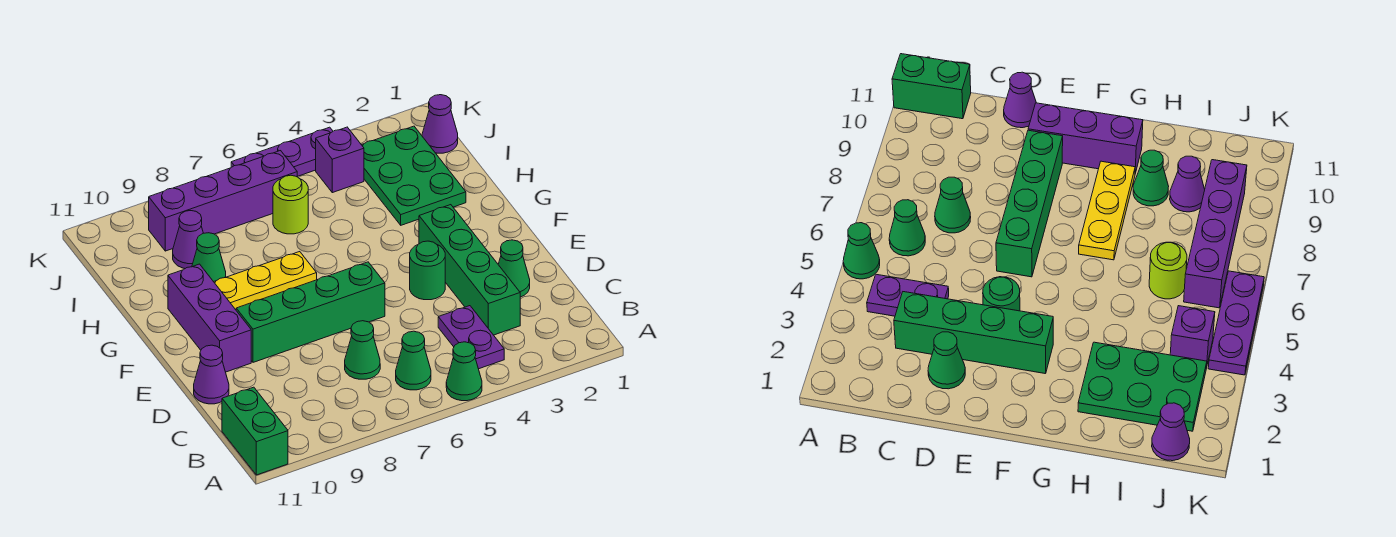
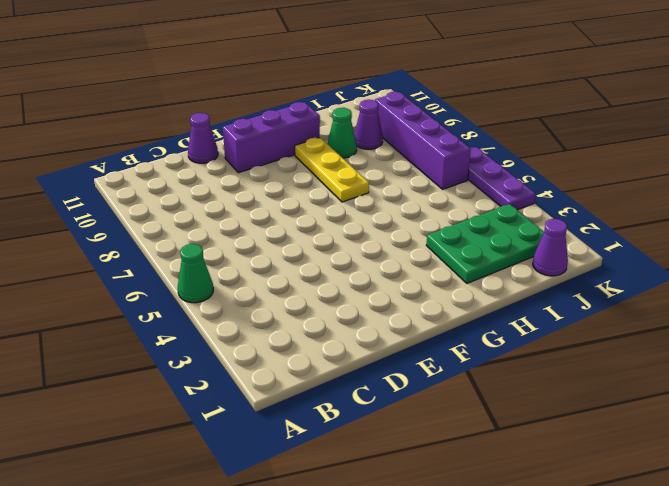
none -> green 1x2 brick [222,387,288,475]
none -> purple 1x2 plate [438,306,504,369]
none -> green 1x1 cone [396,331,431,390]

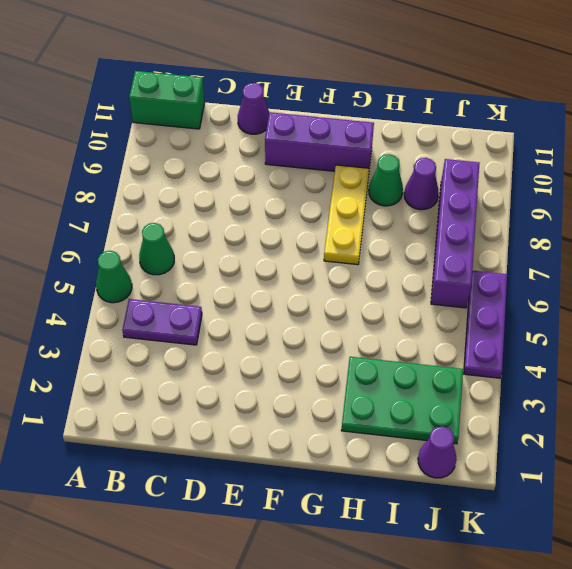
none -> green 1x4 brick [419,205,520,335]
none -> green 1x1 cone [345,321,380,379]
none -> green 1x1 cone [498,240,530,297]

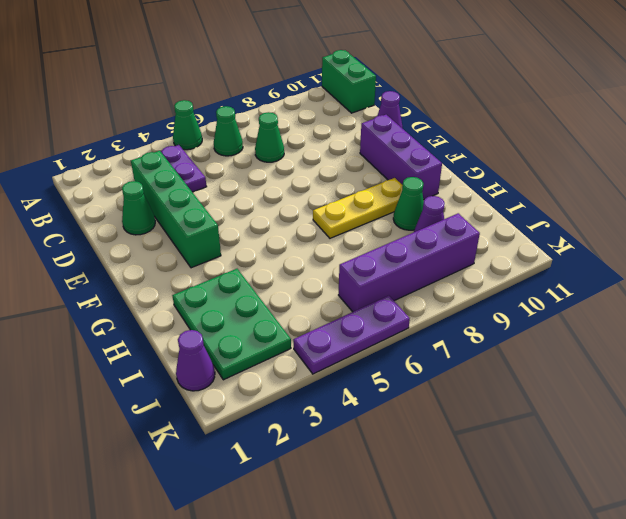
none -> green 1x1 round brick [410,241,445,300]
none -> green 1x4 brick [236,262,385,362]
none -> lime 1x1 round brick [273,175,308,234]

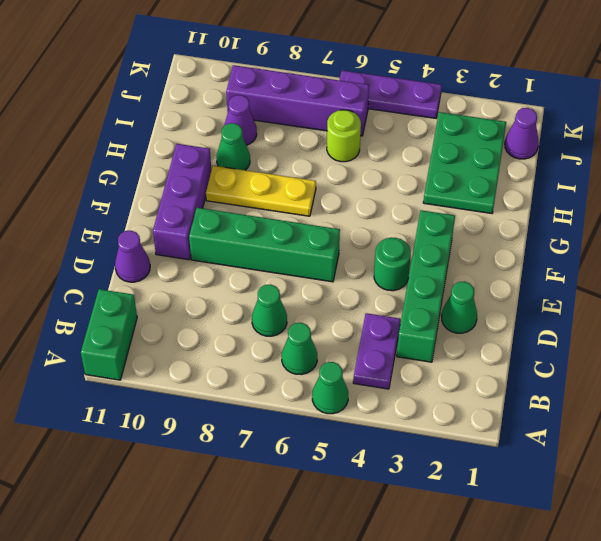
none -> purple 1x1 brick [316,127,364,193]

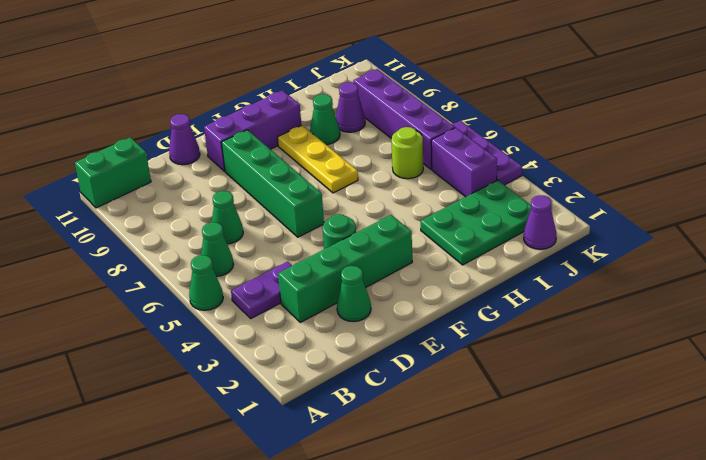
purple 1x2 brick [431,128,497,197] -> purple 1x1 brick [316,127,364,193]

